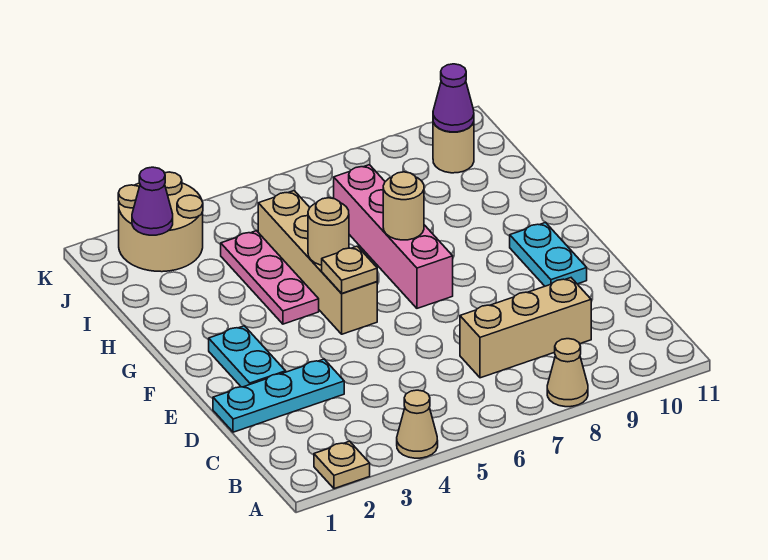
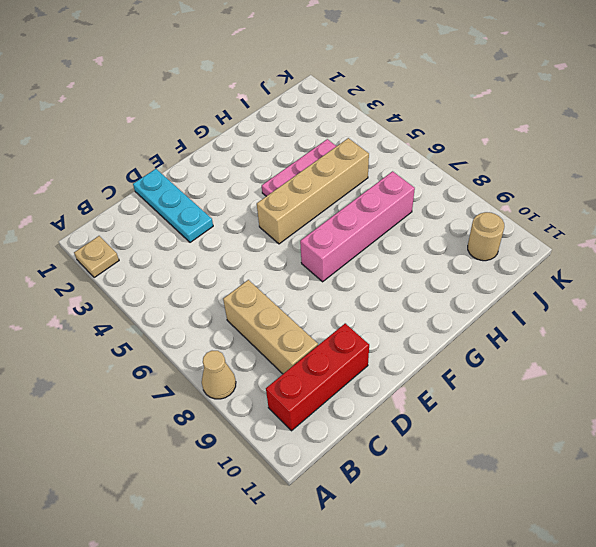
red 1x3 brick [266,323,369,431] -> none
none -> tan 1x1 cone [397,390,438,458]
none -> cyan 1x2 plate [209,326,286,387]
none -> cyan 1x2 plate [510,222,587,286]

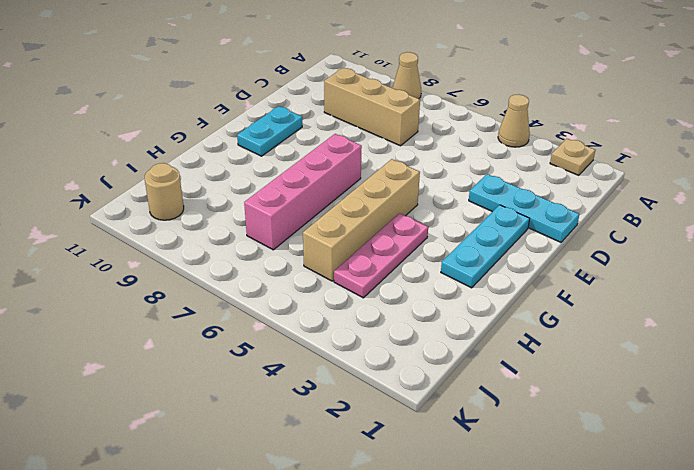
cyan 1x3 plate [441,205,530,288] -> cyan 1x2 plate [209,326,286,387]
none -> tan 2x2 round brick [118,172,203,272]
none -> tan 1x1 plate [322,246,377,294]
none -> tan 1x1 round brick [308,198,349,265]

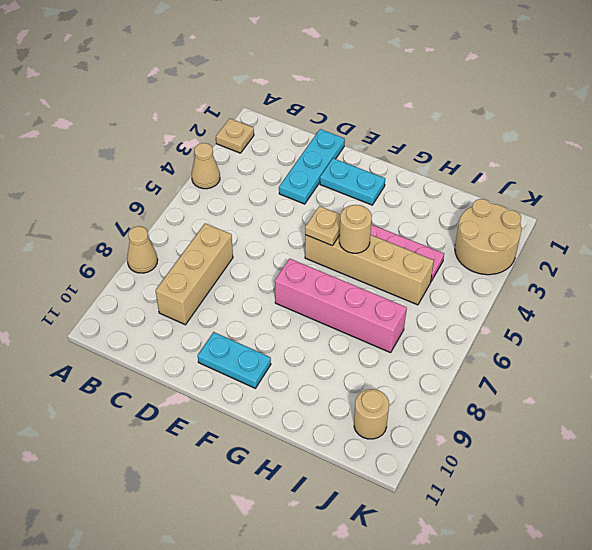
none -> tan 1x1 round brick [383,172,424,240]
none -> purple 1x1 cone [132,167,173,235]
none -> purple 1x1 cone [433,64,474,132]

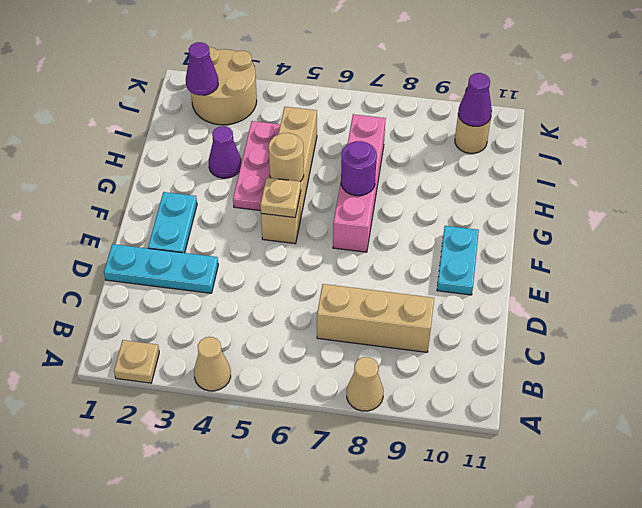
purple 1x1 round brick [341,141,377,196] -> tan 1x1 round brick [383,172,424,240]
purple 1x1 cone [209,126,241,178] -> none

